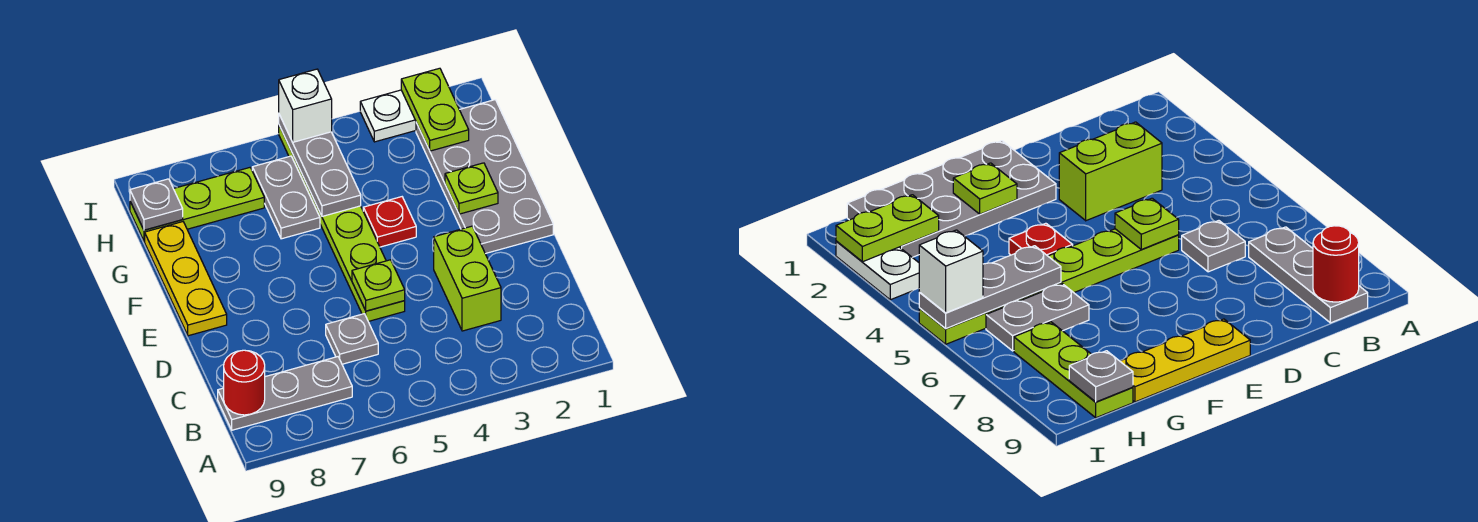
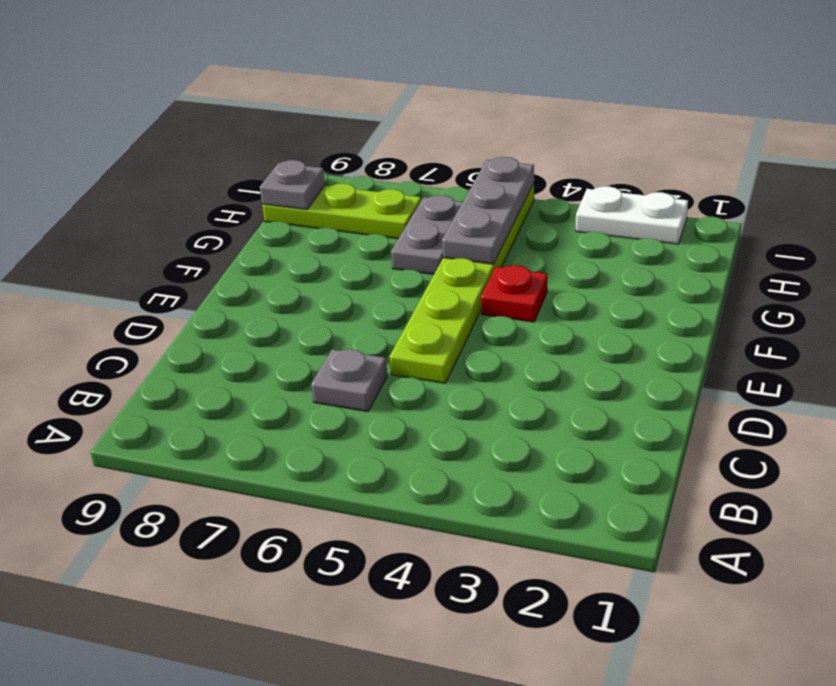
none -> grey 1x3 plate [218,357,352,430]
none -> lime 1x2 brick [434,226,501,331]
none -> grey 2x4 plate [416,100,553,254]

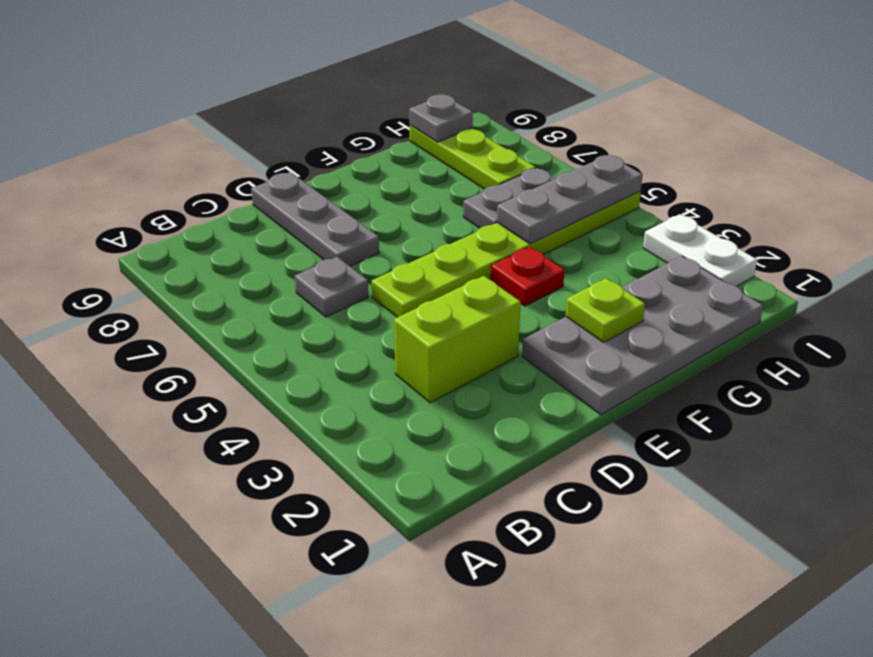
grey 1x3 plate [251,173,379,266] -> grey 1x3 plate moved to [218,357,352,430]
none -> yellow 1x3 plate [145,222,227,336]
none -> red 1x1 round brick [224,350,265,415]
none -> lime 1x1 plate [352,260,405,311]

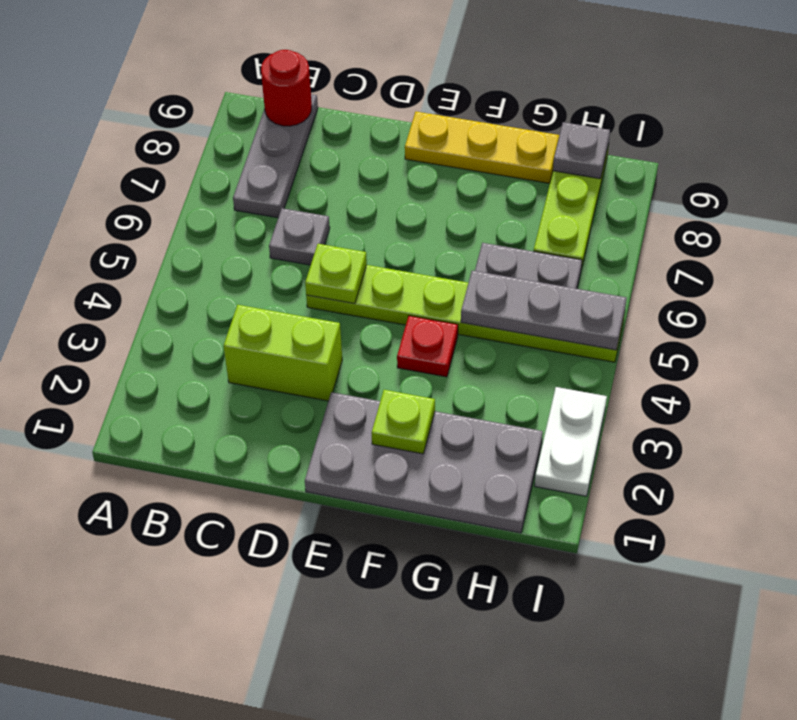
none -> lime 1x2 plate [401,68,469,151]
none -> white 1x1 brick [279,69,332,142]

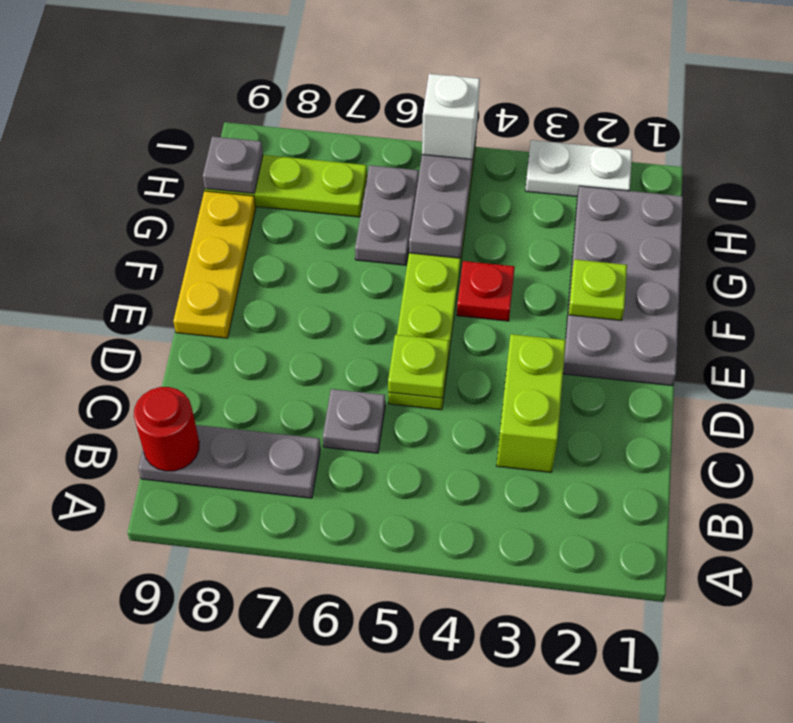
none -> lime 1x2 plate [401,68,469,151]

